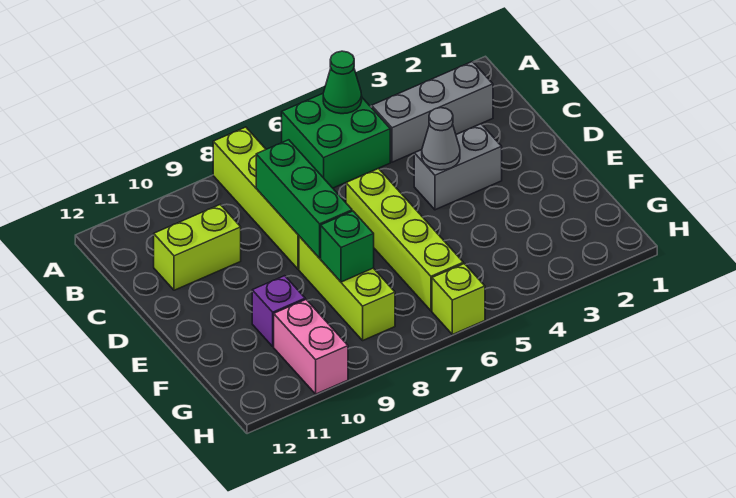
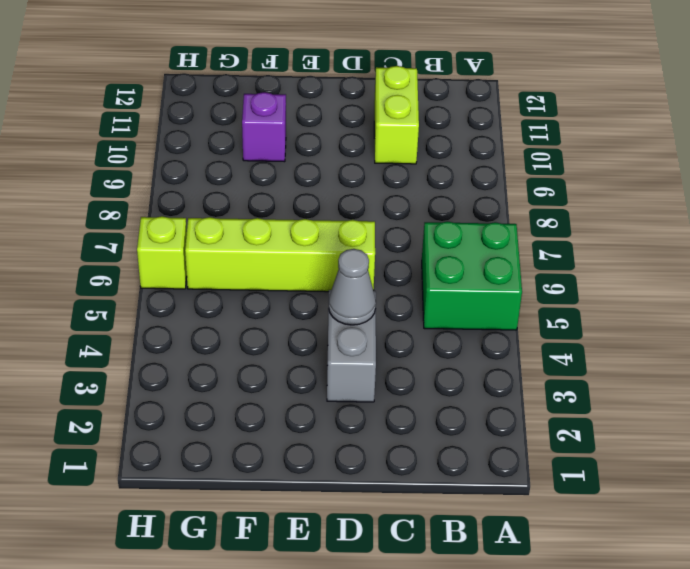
none -> lime 1x4 brick [213,127,299,269]
none -> grey 1x3 brick [371,61,493,162]
none -> lime 1x3 brick [299,237,395,340]

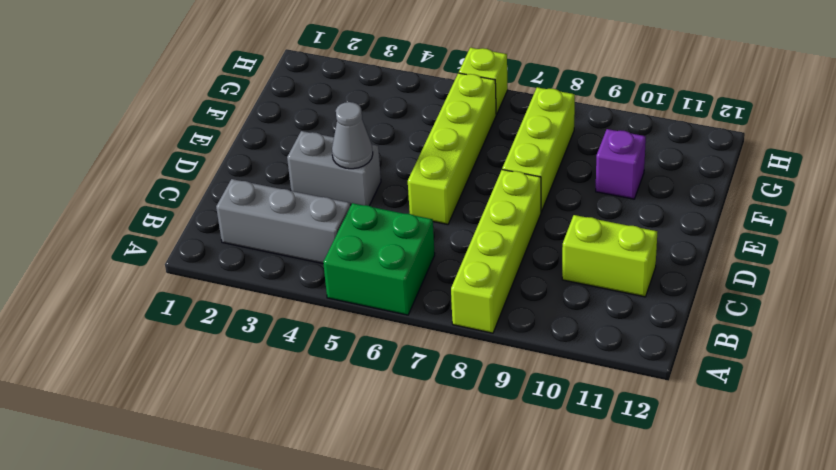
none -> pink 1x2 brick [274,299,348,394]
none -> green 1x1 cone [323,51,362,114]
none -> green 1x3 brick [256,140,352,258]

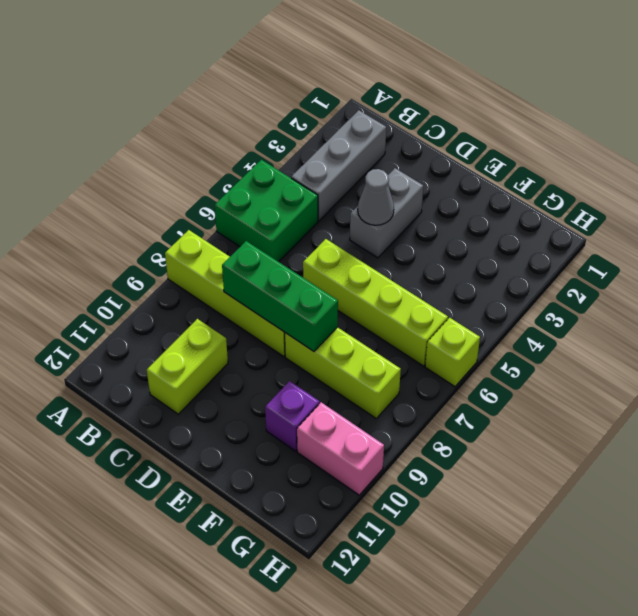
none -> green 1x1 cone [323,51,362,114]
none -> green 1x1 brick [321,211,374,282]

